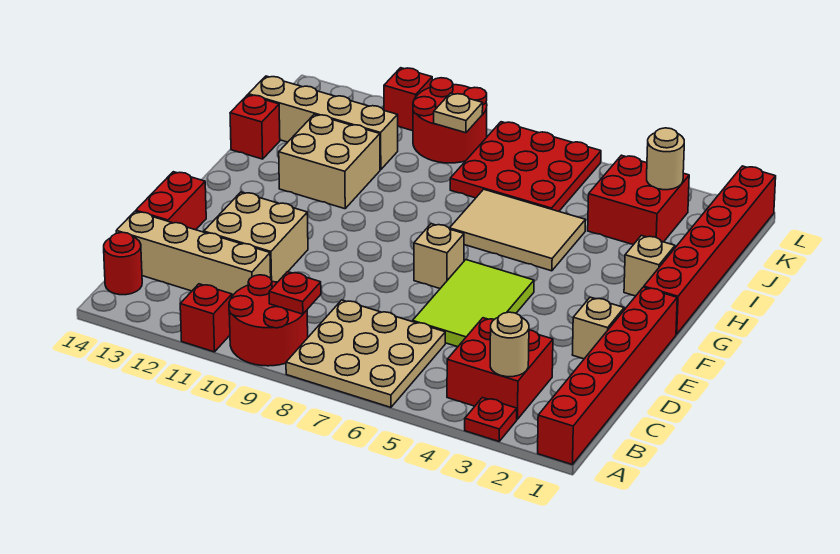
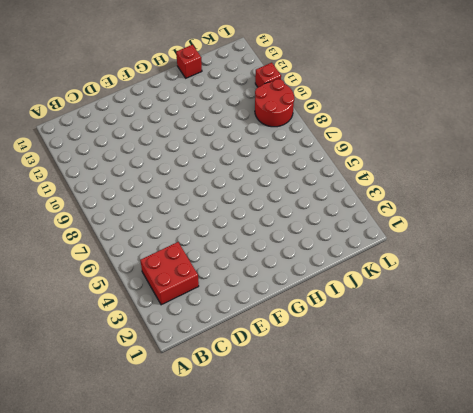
none -> red 1x6 brick [538,287,677,465]
none -> red 1x1 plate [465,398,517,441]
none -> tan 3x3 plate [286,300,445,407]

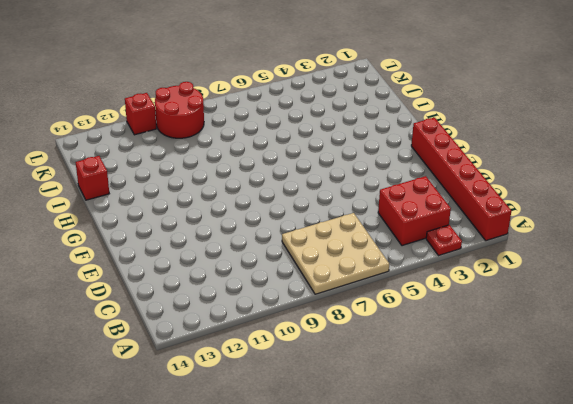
none -> red 2x2 round brick [229,275,308,366]
none -> red 1x1 brick [180,284,232,352]
none -> red 1x1 round brick [104,232,142,295]

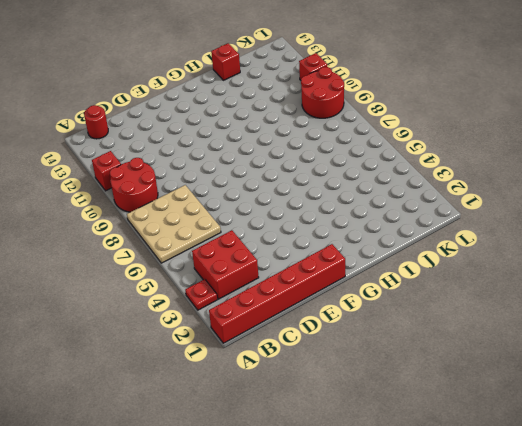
none -> tan 1x4 brick [116,211,271,296]
none -> lime 2x3 tile [413,260,534,347]
none -> tan 2x2 brick [204,192,308,282]

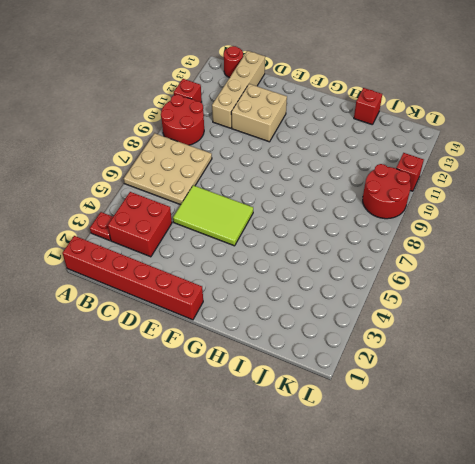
none -> red 1x2 brick [136,172,206,230]
none -> tan 1x1 brick [572,297,624,359]
none -> tan 1x1 brick [414,224,464,288]

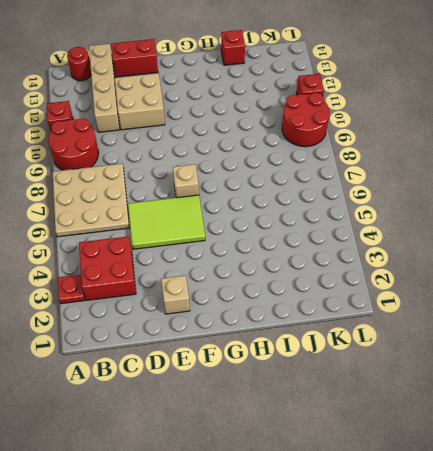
none -> red 1x6 brick [538,287,677,465]
none -> red 1x6 brick [644,166,776,334]
none -> tan 1x1 brick [624,235,675,296]

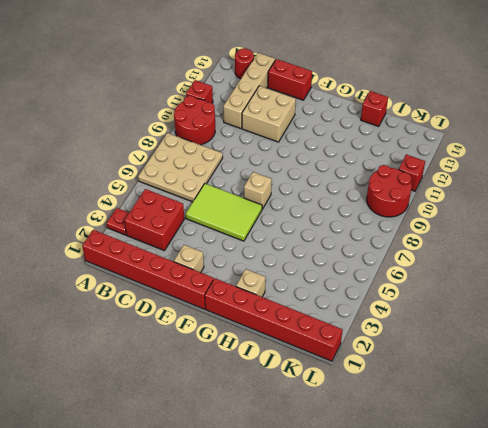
none -> tan 2x3 tile [449,189,585,271]
none -> tan 2x2 brick [279,114,380,209]
none -> red 2x2 brick [588,155,689,244]

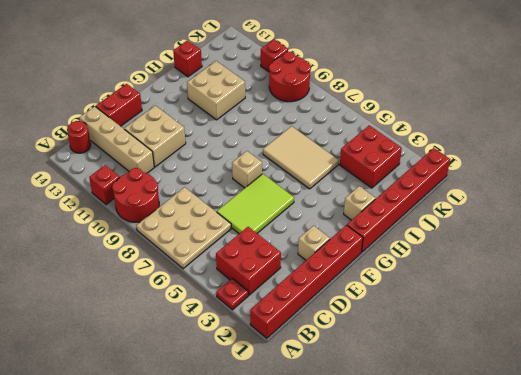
none -> red 3x3 plate [450,122,601,211]
none -> tan 1x4 brick [248,76,398,170]
none -> tan 1x1 round brick [490,312,529,377]

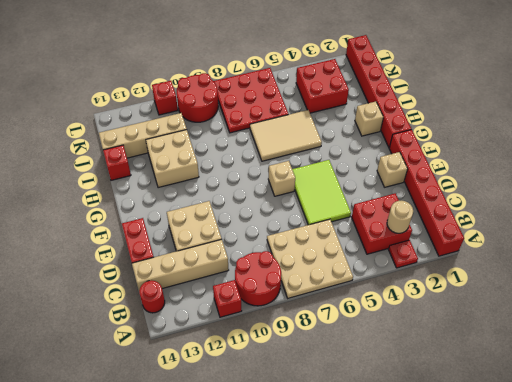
none -> red 1x1 plate [269,272,321,314]
none -> tan 1x1 round brick [647,128,684,190]
none -> tan 1x1 plate [434,93,483,133]

